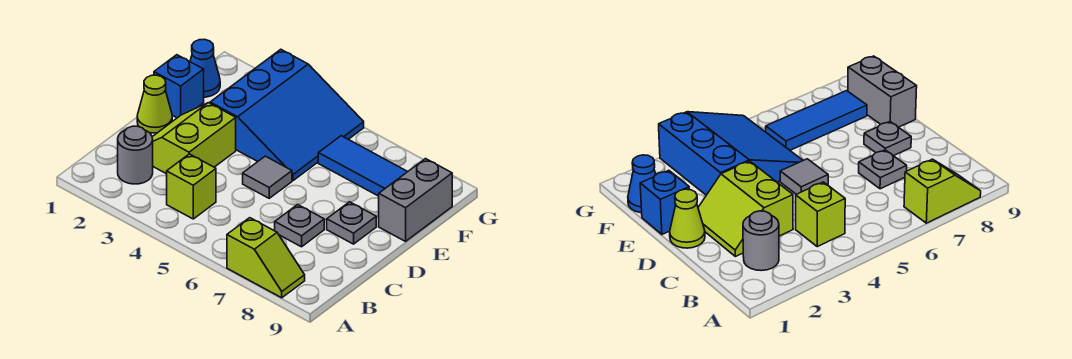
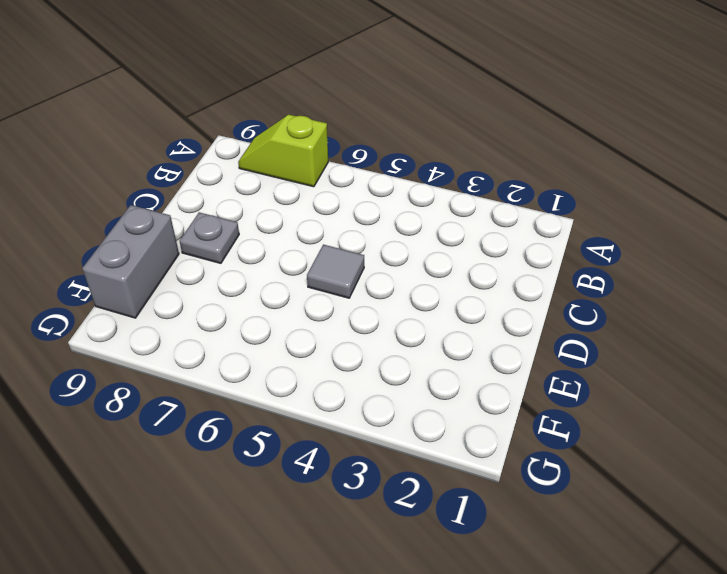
none -> grey 1x1 round brick [118,126,153,184]
none -> lime 1x1 brick [167,154,216,219]
none -> lime 2x2 slope [152,103,236,174]

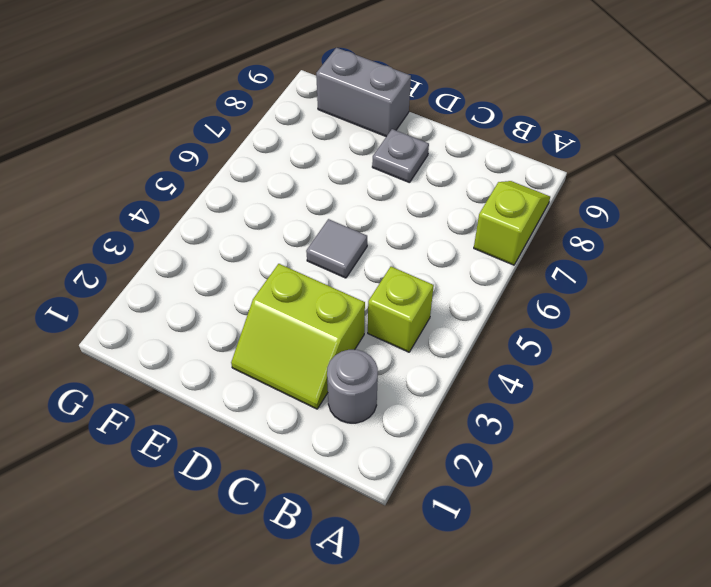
none -> grey 1x1 plate [275,205,324,247]
none -> lime 1x1 cone [137,75,172,133]
none -> blue 1x1 brick [154,55,204,118]

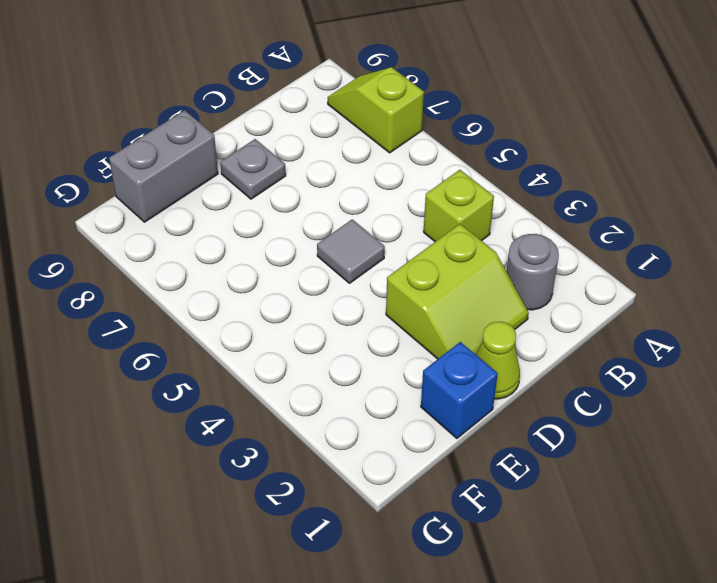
none -> grey 1x1 plate [275,205,324,247]
none -> blue 3x3 slope [210,49,364,181]
none -> blue 1x1 cone [190,39,220,97]

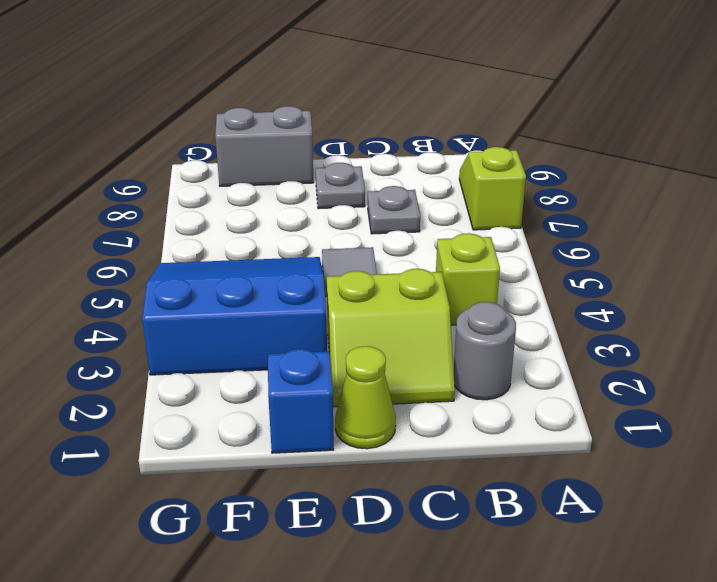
none -> blue 1x1 cone [190,39,220,97]
none -> blue 1x3 tile [318,136,408,196]

